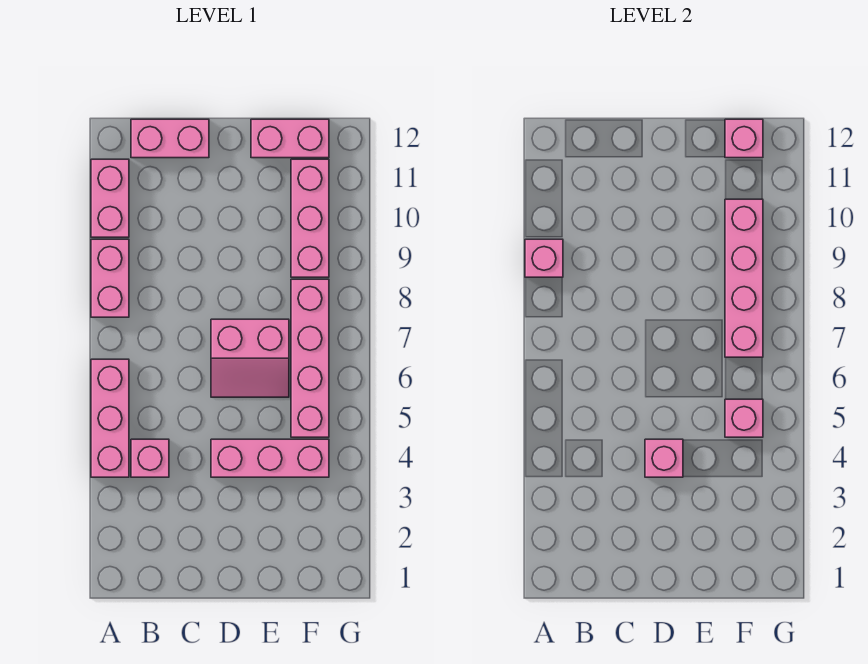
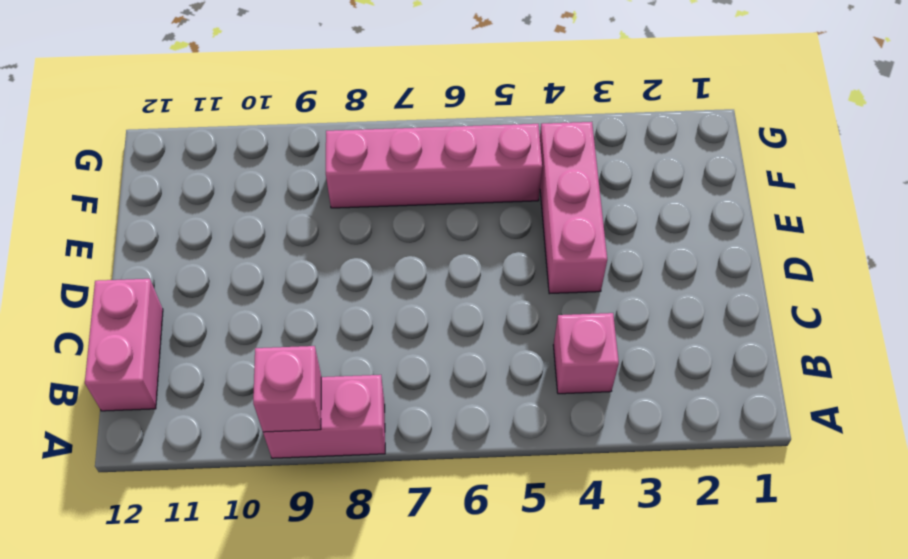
none -> pink 1x3 brick [91,359,129,477]
none -> pink 1x2 brick [91,159,129,237]
none -> pink 2x2 slope [211,319,289,397]

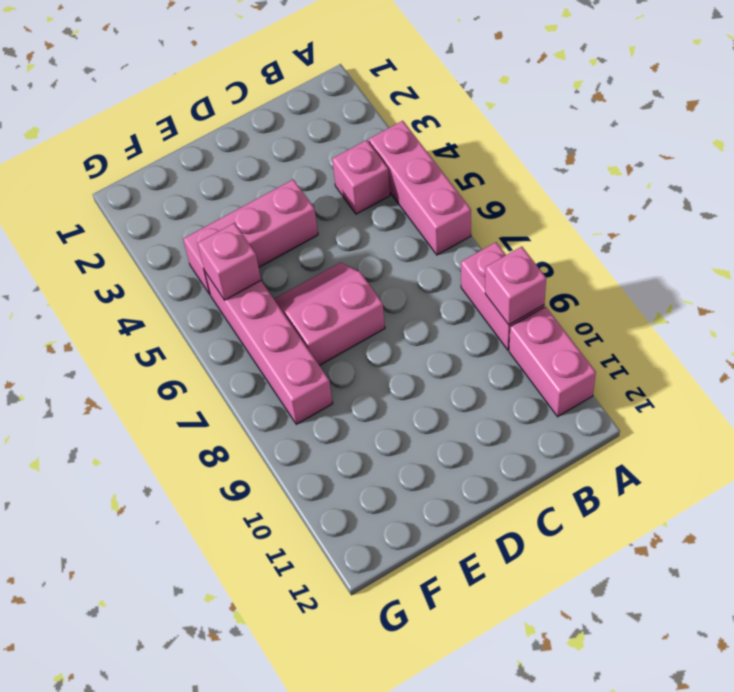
none -> pink 1x2 brick [131,119,209,158]
none -> pink 1x2 brick [251,119,329,158]
none -> pink 1x3 brick [291,159,329,277]

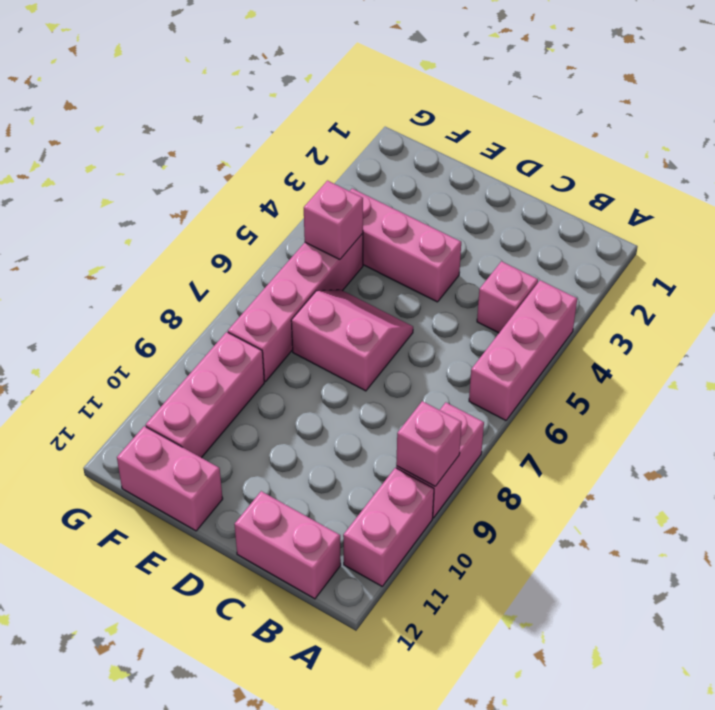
none -> pink 1x1 brick [645,439,683,477]
none -> pink 1x4 brick [725,199,763,357]
none -> pink 1x1 brick [725,119,763,158]

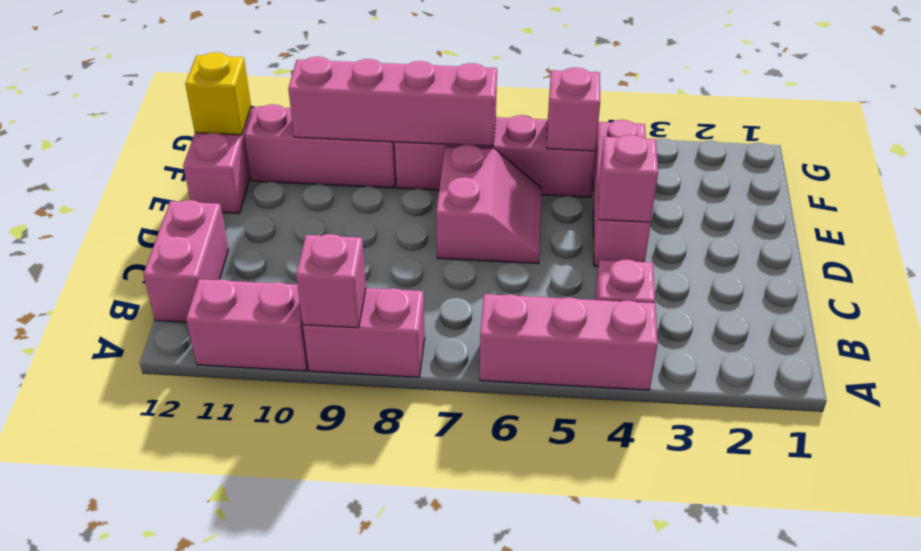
yellow 1x1 brick [185,52,251,135] -> pink 1x1 brick [725,119,763,158]

